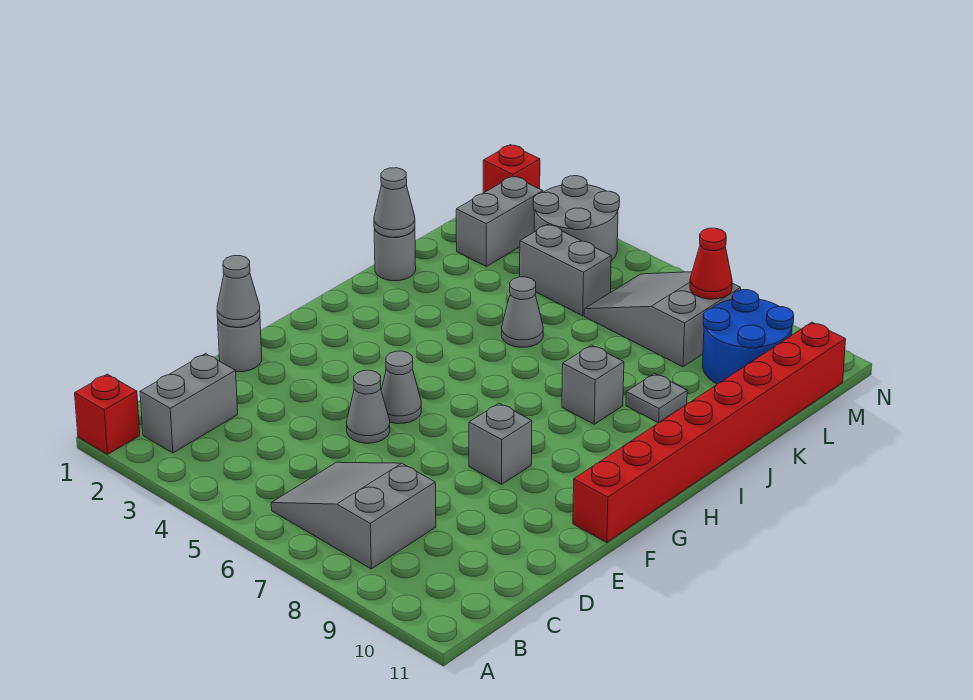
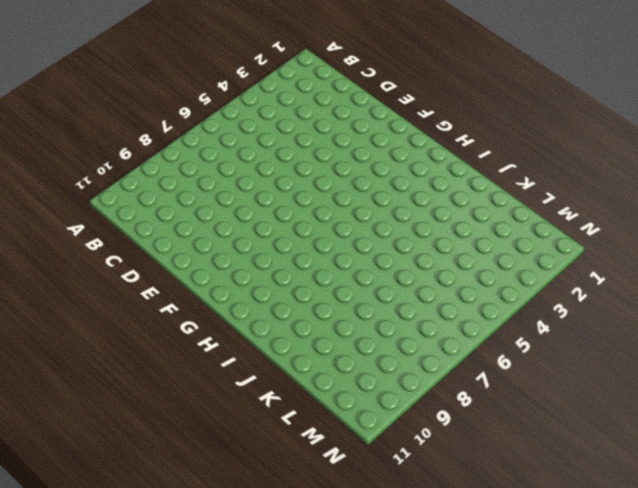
none -> red 1x1 brick [75,374,140,454]
none -> grey 1x2 brick [140,354,238,453]
none -> grey 2x3 slope [271,462,436,569]

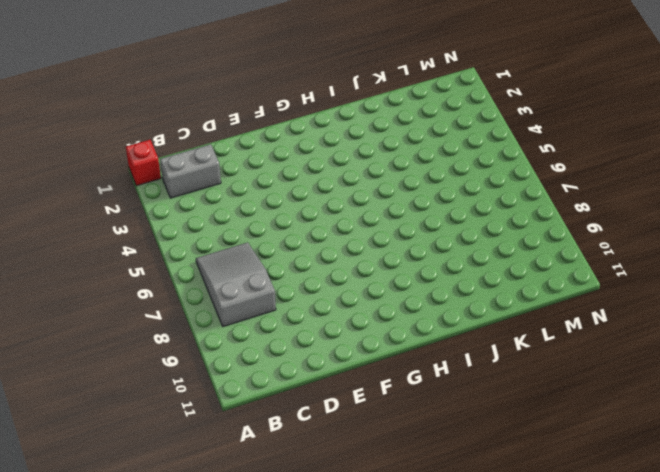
none -> grey 1x1 round brick [218,318,262,372]
none -> grey 1x1 cone [347,370,390,443]
none -> grey 1x1 cone [381,351,421,424]

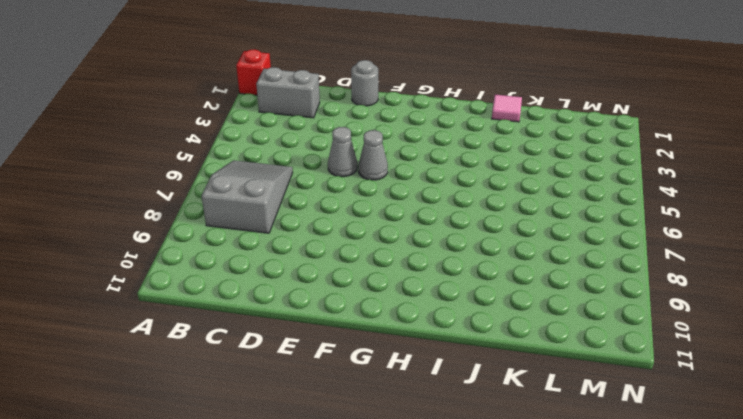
pink 1x1 tile [492,95,522,122] -> grey 1x1 round brick [374,229,416,281]
none -> grey 1x1 brick [469,403,532,484]
none -> red 1x8 brick [573,322,846,543]
none -> grey 1x1 brick [562,345,624,424]

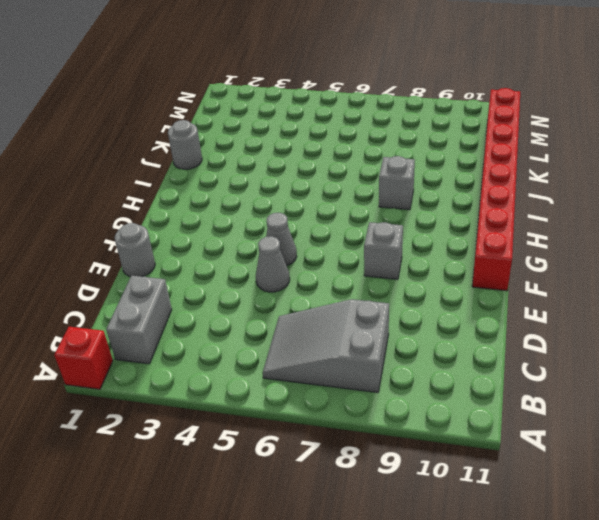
none -> grey 1x1 cone [502,277,543,347]
none -> grey 1x1 plate [626,373,687,423]
none -> grey 1x2 brick [456,176,543,267]

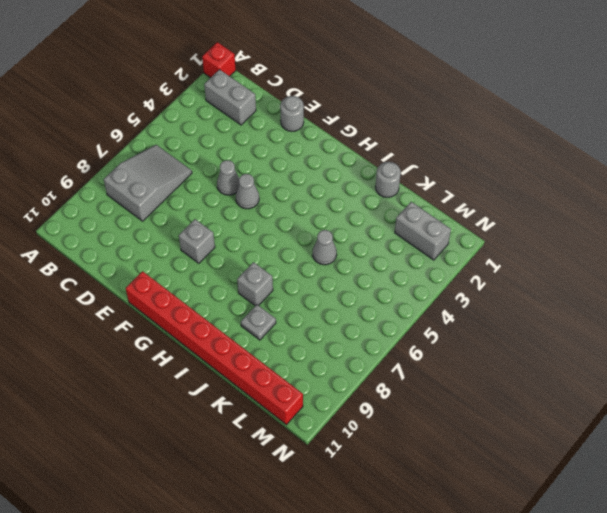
none -> grey 1x2 brick [520,224,611,316]
none -> grey 2x3 slope [584,272,741,367]
none -> blue 2x2 round brick [703,290,794,384]

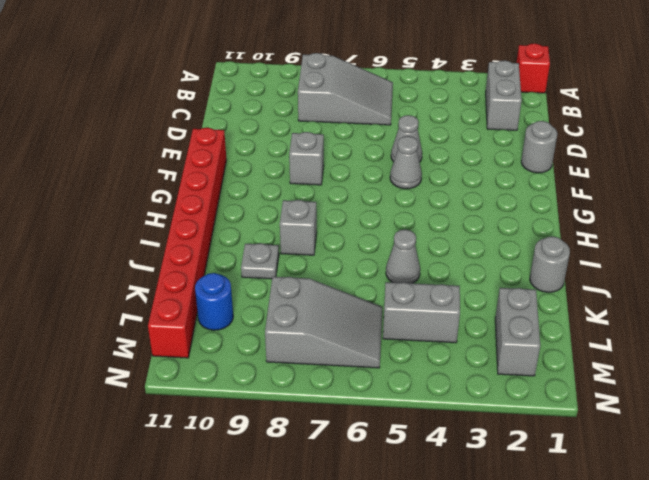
blue 1x1 round brick [195,273,233,330] -> blue 2x2 round brick [703,290,794,384]
none -> grey 2x2 round brick [533,176,620,261]
none -> red 1x1 brick [483,145,540,193]
none -> grey 1x1 cone [217,256,260,327]

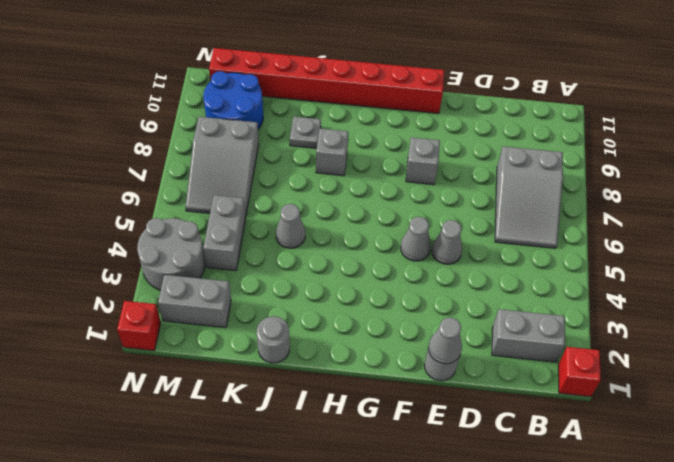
none -> grey 1x1 cone [374,168,415,237]
none -> red 1x1 cone [690,228,732,299]

